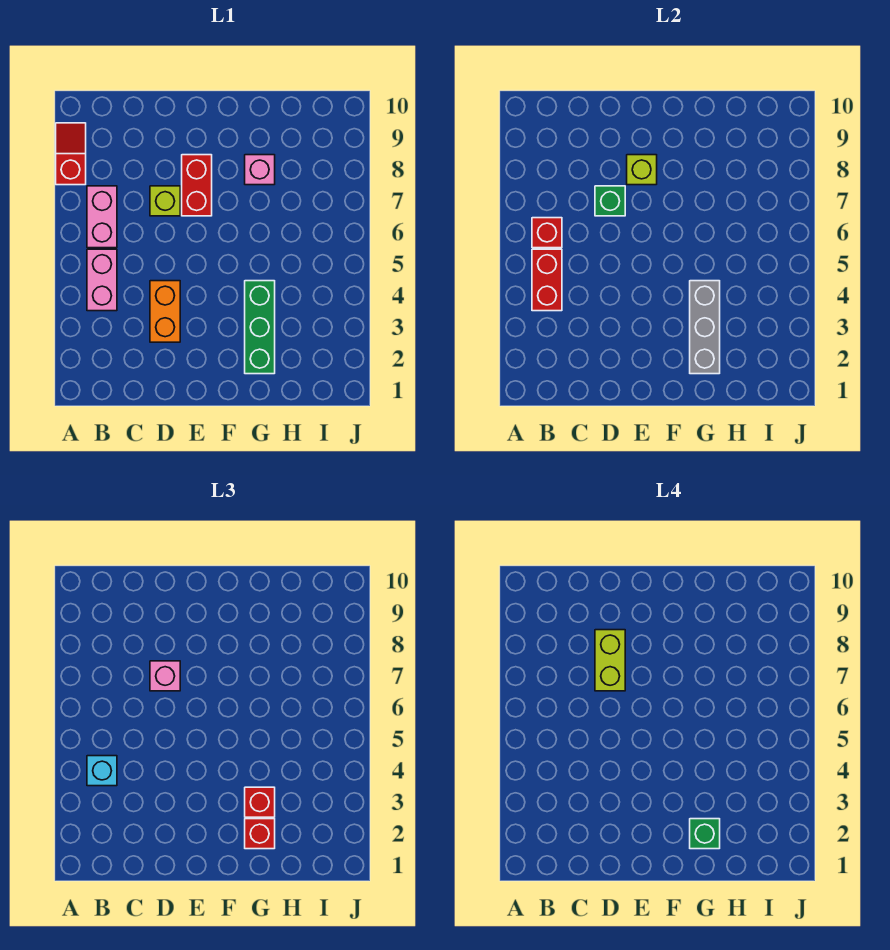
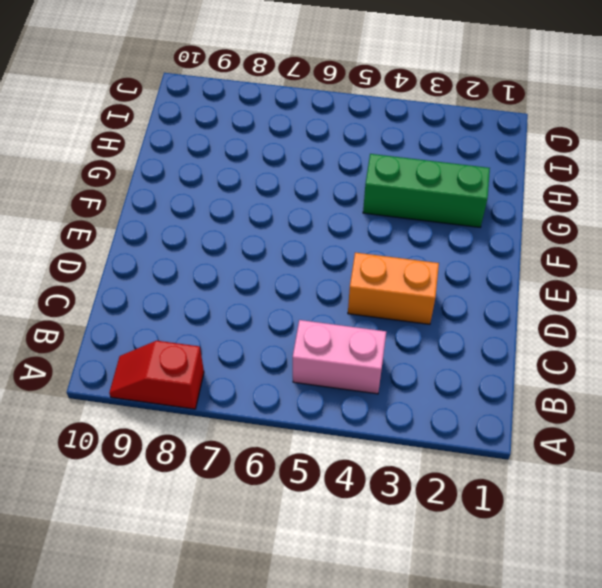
none -> pink 1x2 brick [87,186,117,248]
none -> lime 1x1 brick [150,186,180,216]
none -> red 1x2 brick [182,155,212,216]

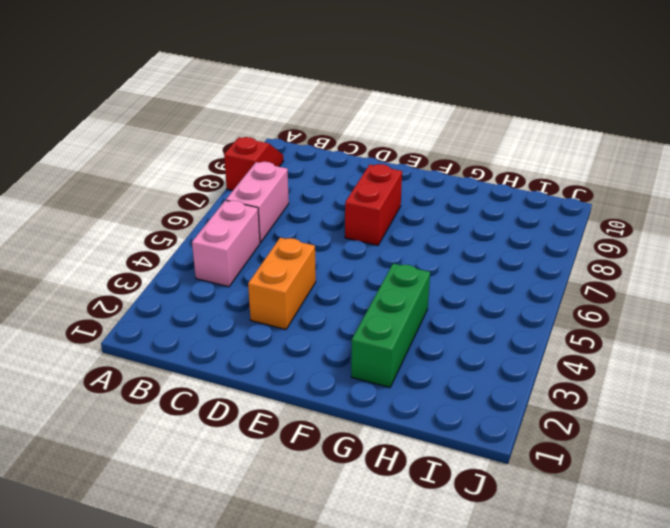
none -> lime 1x1 brick [150,186,180,216]
none -> pink 1x1 brick [245,155,275,185]
none -> red 1x2 brick [532,249,562,311]

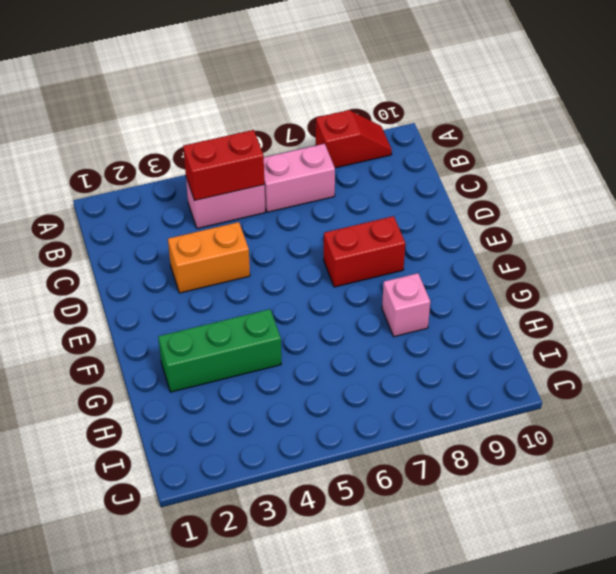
none -> lime 1x1 brick [150,186,180,216]
none -> red 1x1 brick [532,218,562,248]
none -> green 1x1 brick [595,186,625,216]

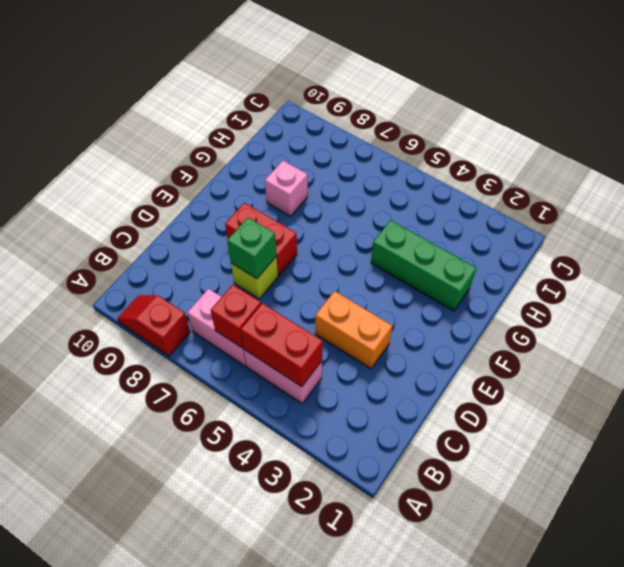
none -> lime 1x1 brick [627,155,657,185]
none -> grey 1x3 brick [690,281,720,374]
none -> cyan 1x1 brick [87,756,117,786]

